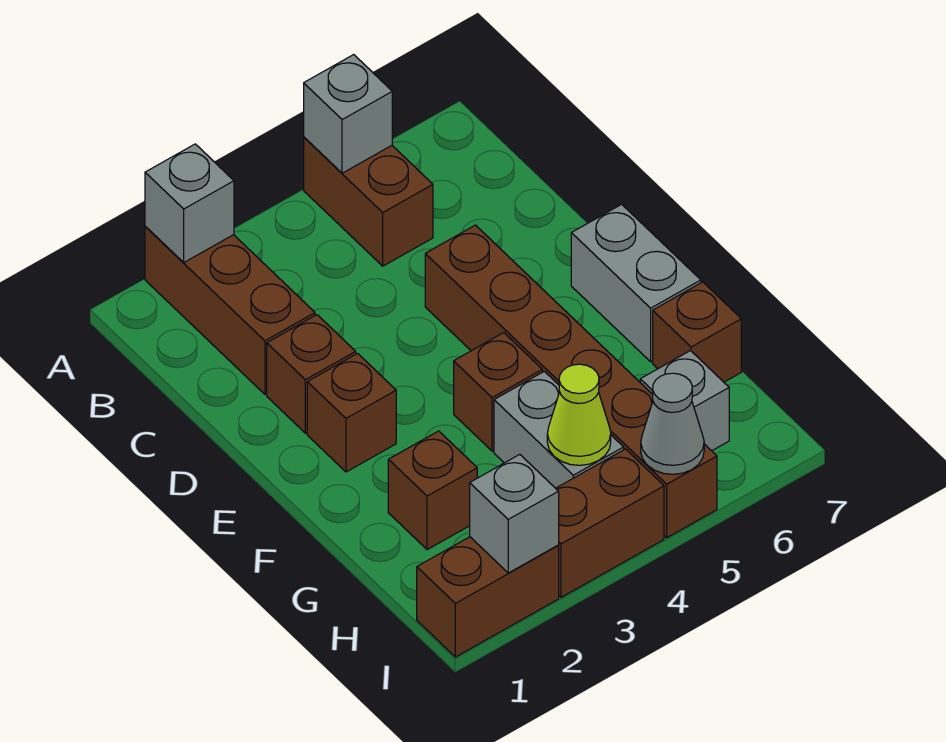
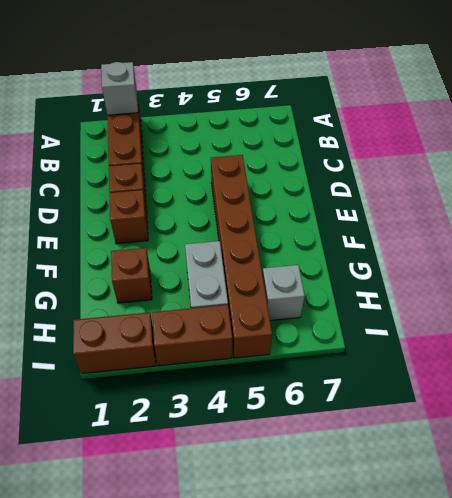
none -> brown 1x2 brick [304,137,433,266]
none -> grey 1x2 brick [571,204,701,362]
none -> brown 1x1 brick [454,333,542,451]

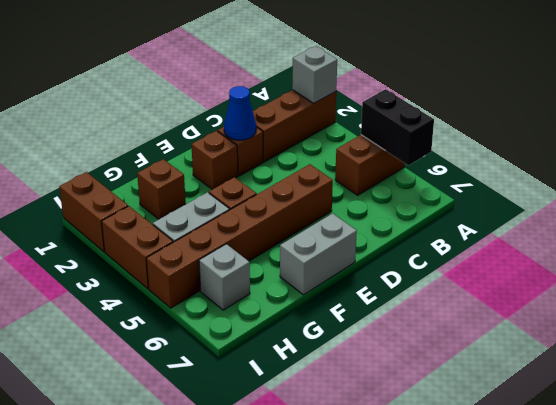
black 1x2 brick [361,89,434,165] -> grey 1x1 brick [304,55,392,173]
blue 1x1 cone [224,86,256,140] -> none
none -> brown 1x1 brick [653,282,741,382]
none -> lime 1x1 cone [547,364,611,465]
none -> grey 1x1 brick [470,454,559,573]

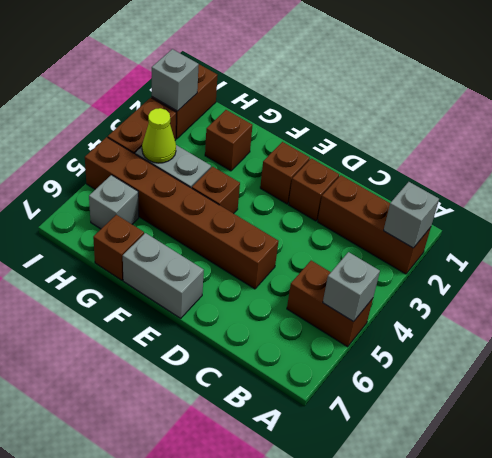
none -> grey 1x1 cone [641,373,704,474]

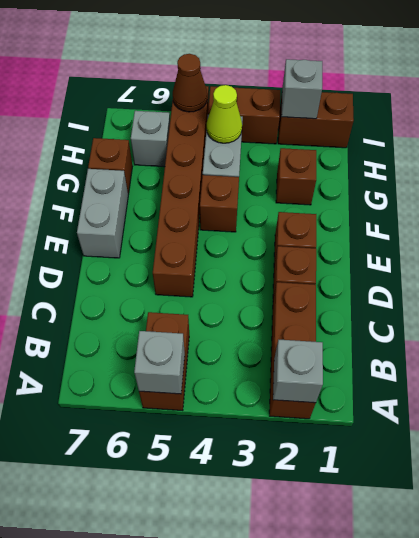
brown 1x1 cone [173,54,207,112] -> grey 1x1 cone [641,373,704,474]

